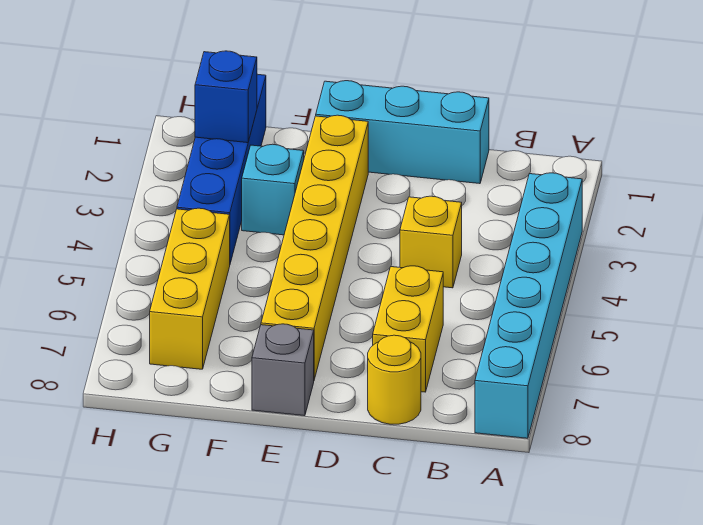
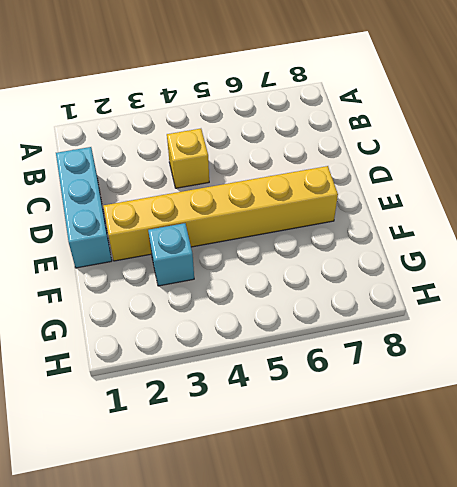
none -> cyan 1x6 brick [475,173,582,438]
none -> yellow 1x2 brick [373,266,443,392]

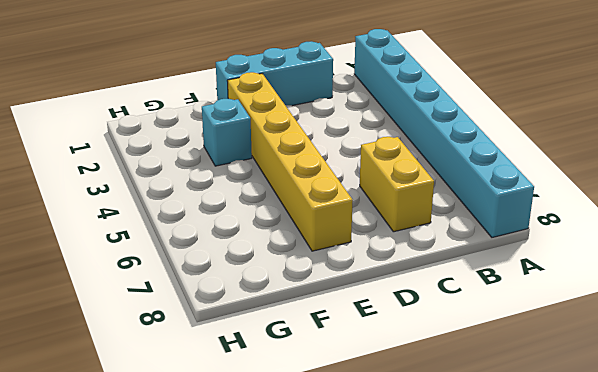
cyan 1x8 brick [354,29,534,237] -> cyan 1x6 brick [475,173,582,438]
none -> yellow 1x1 brick [400,196,462,288]
none -> yellow 1x1 round brick [368,335,421,424]

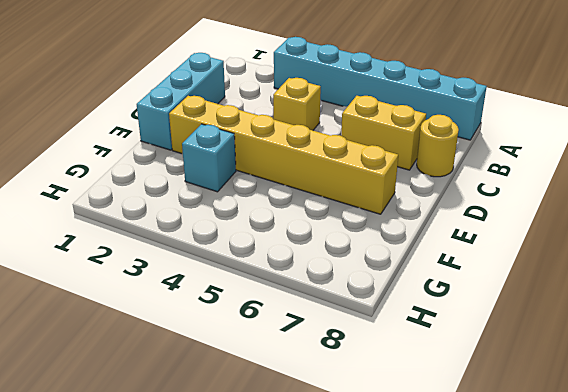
none -> grey 1x1 brick [252,324,314,416]
none -> blue 1x4 brick [177,74,266,263]

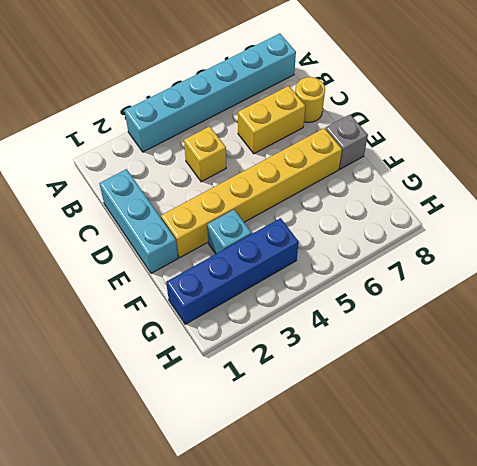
none -> yellow 1x3 brick [150,208,230,369]
none -> blue 1x1 brick [195,51,257,143]

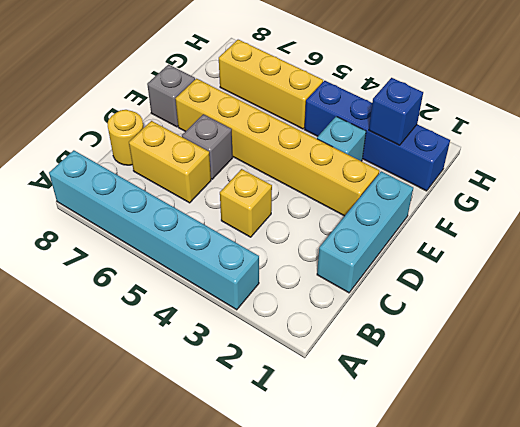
grey 1x1 brick [182,114,233,179] -> none

